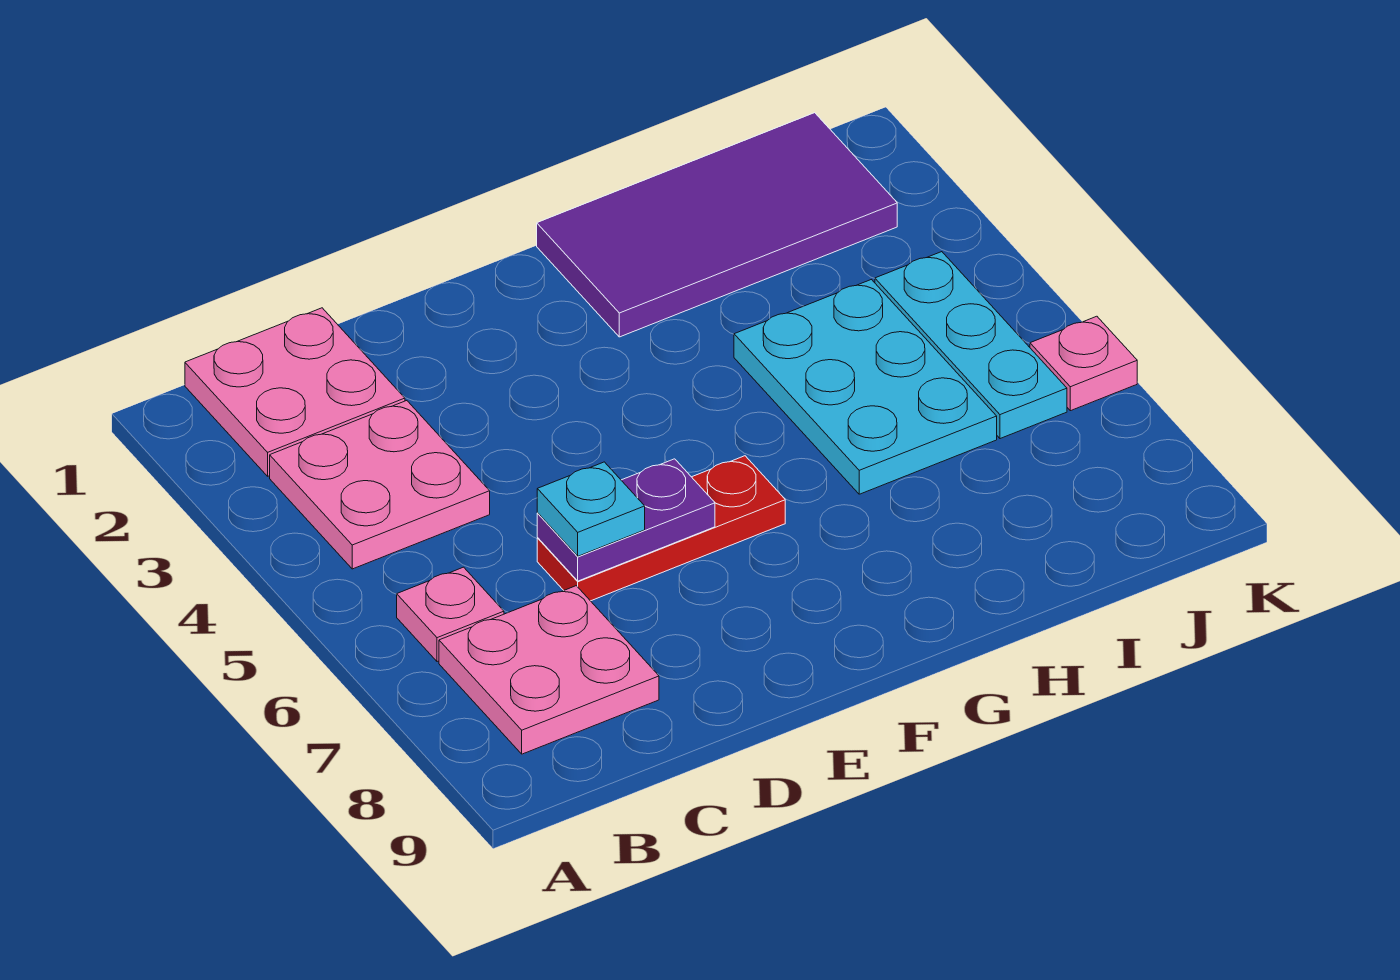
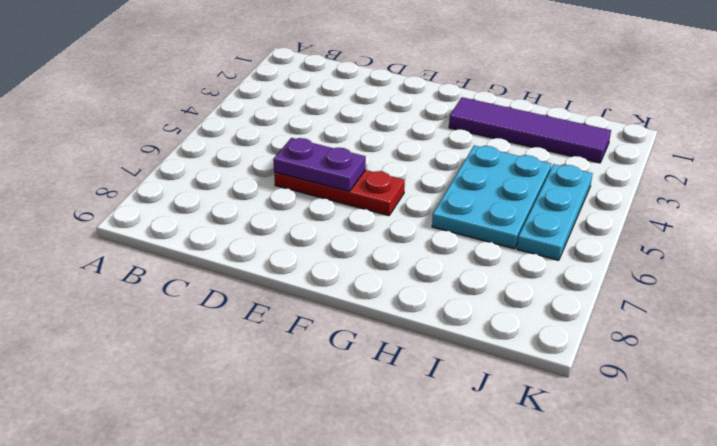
purple 1x4 tile [449,97,611,163] -> purple 2x4 tile [537,113,897,337]
none -> pink 2x2 plate [185,308,405,476]
none -> pink 2x2 plate [270,401,490,569]

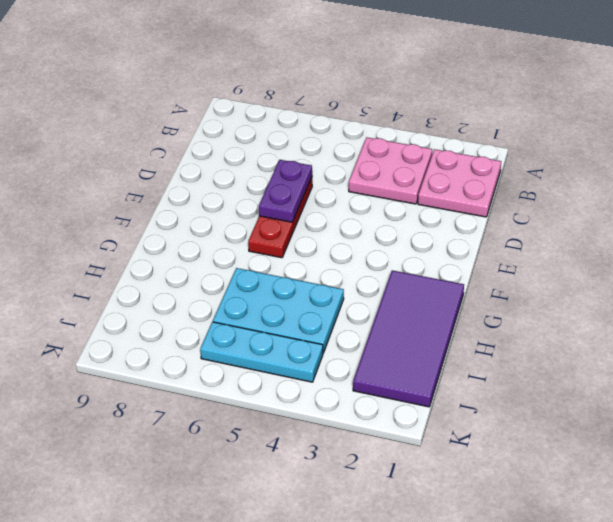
none -> pink 1x1 plate [397,567,504,662]
none -> pink 2x2 plate [439,586,659,754]

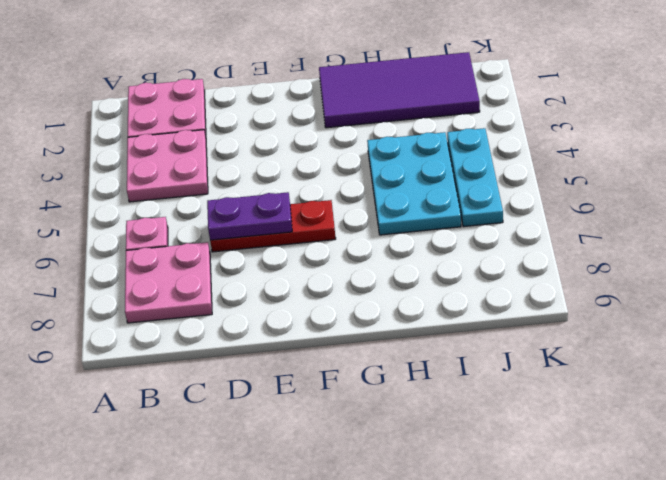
none -> pink 1x1 plate [1030,316,1137,411]
none -> cyan 1x1 plate [537,462,645,556]

